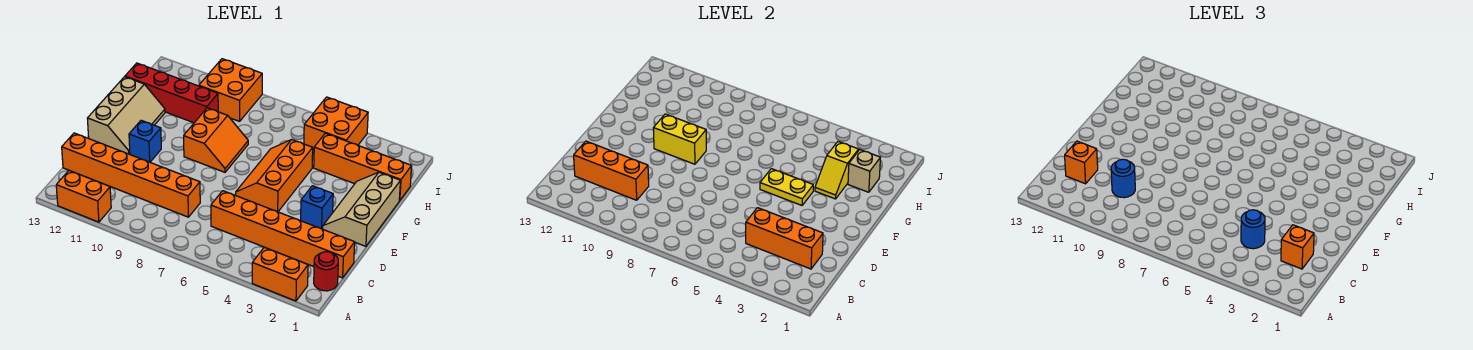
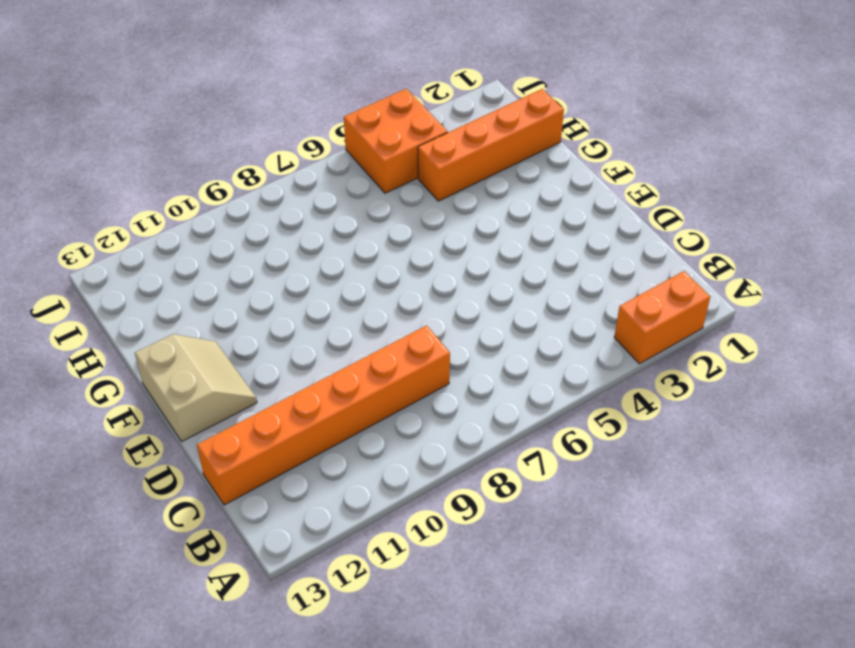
tan 2x2 slope [135,334,257,442] -> tan 2x3 slope [87,77,165,154]
none -> orange 1x2 brick [56,171,111,222]
none -> red 1x1 round brick [314,252,338,291]
none -> orange 1x6 brick [211,191,355,278]

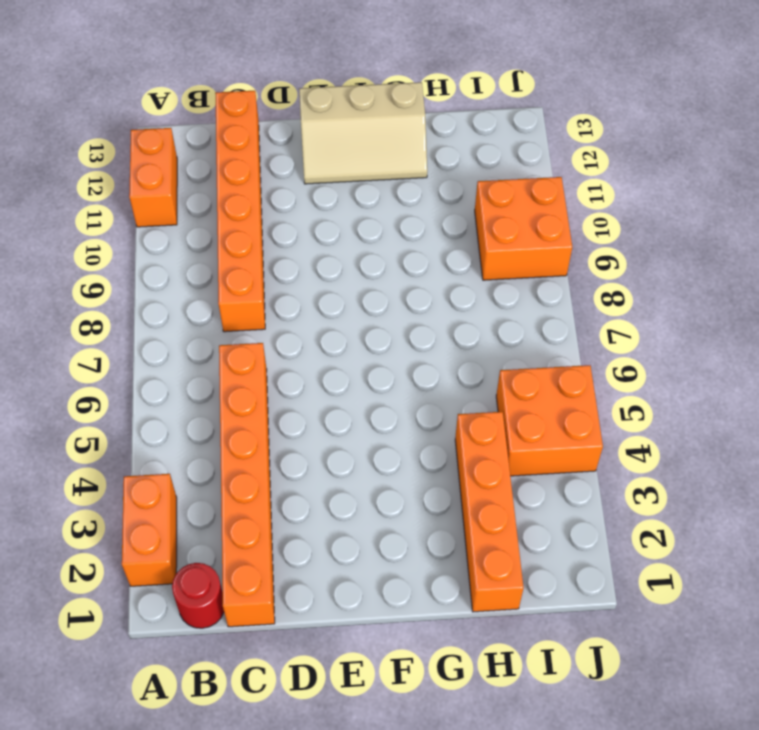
none -> tan 2x3 slope [323,172,400,246]
none -> blue 1x1 brick [301,186,333,229]
none -> orange 2x3 slope [236,140,313,212]

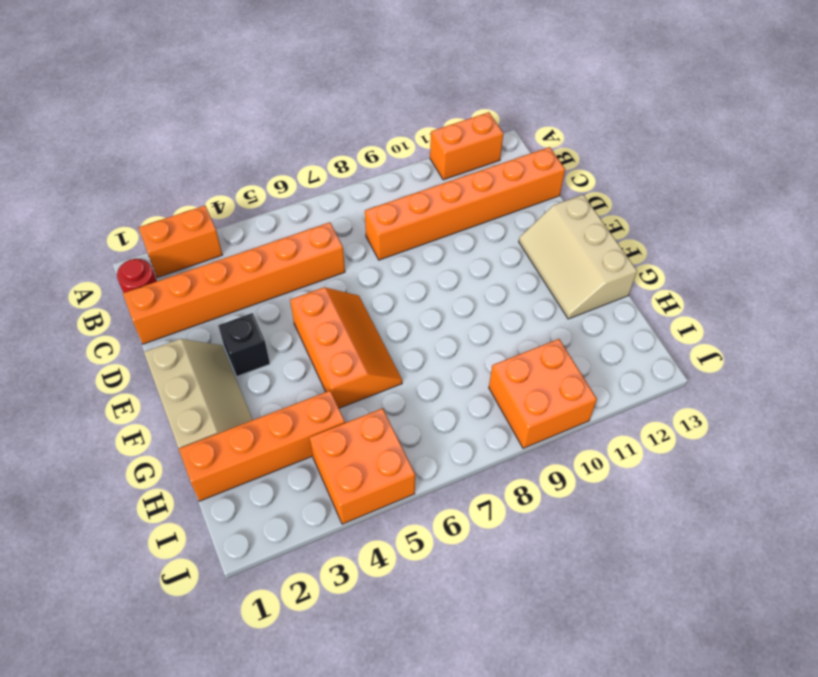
black 1x1 brick [218,313,270,376] -> blue 1x1 brick [301,186,333,229]
none -> blue 1x1 brick [129,120,161,162]
none -> orange 2x2 slope [184,108,248,172]
none -> red 1x4 brick [125,63,218,123]

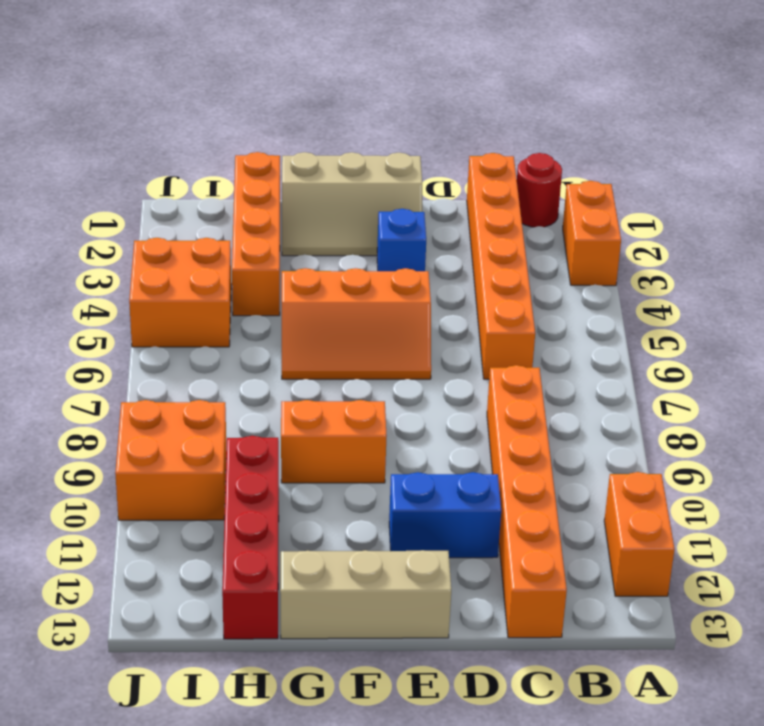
blue 1x2 brick [389,472,501,558] -> blue 1x1 brick [129,120,161,162]
none -> orange 1x3 brick [746,208,823,269]
none -> orange 1x3 brick [574,141,649,200]
none -> yellow 1x2 plate [760,169,813,205]

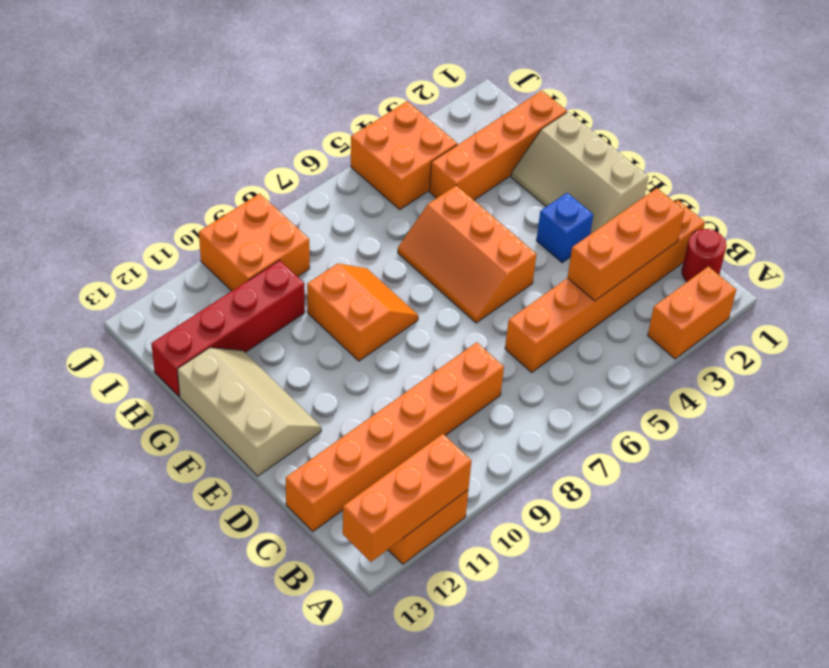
orange 1x3 brick [343,434,471,562] -> orange 1x3 brick moved to [574,141,649,200]
none -> blue 1x1 brick [129,120,161,162]
none -> yellow 1x2 plate [760,169,813,205]
none -> yellow 1x2 brick [653,114,706,164]

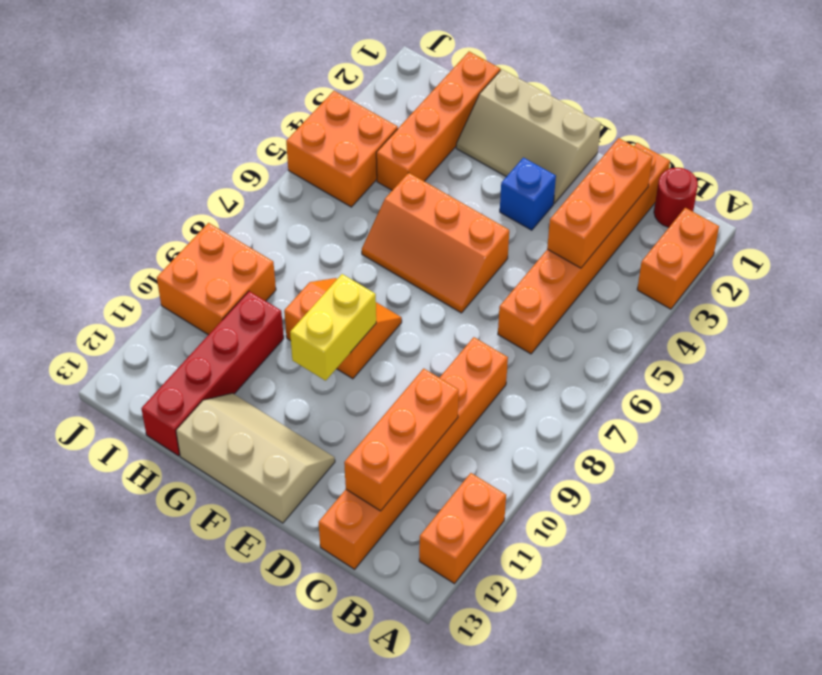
none -> blue 1x1 brick [129,120,161,162]
none -> yellow 1x2 plate [760,169,813,205]
none -> yellow 1x2 slope [815,142,859,199]

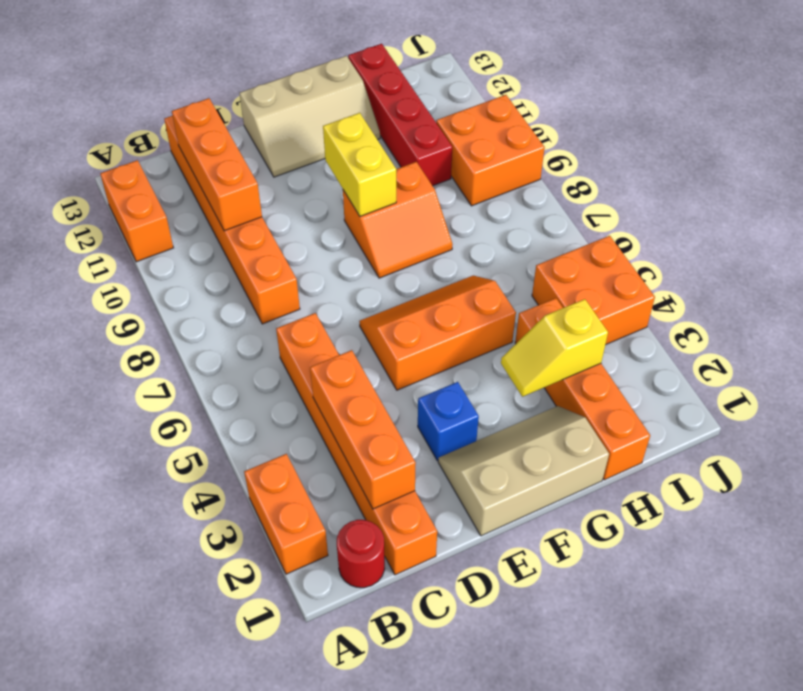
none -> blue 1x1 brick [129,120,161,162]
none -> yellow 1x2 plate [760,169,813,205]
none -> tan 1x1 brick [848,150,880,192]

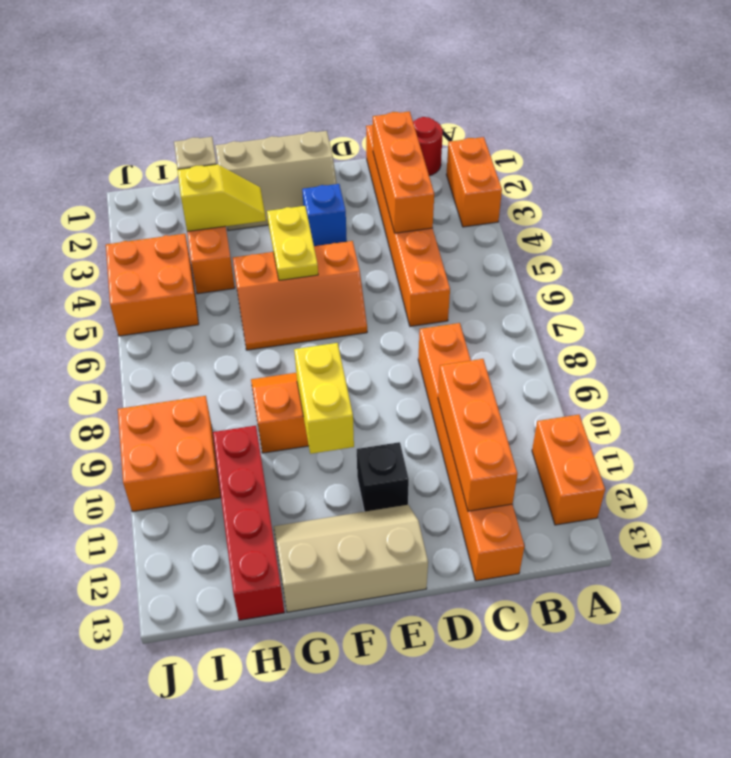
black 1x1 brick [357,442,409,512] -> blue 1x1 brick [129,120,161,162]
none -> orange 1x1 brick [1281,225,1314,269]
none -> blue 1x1 round brick [1241,210,1265,249]
none -> blue 1x1 round brick [1111,159,1135,198]

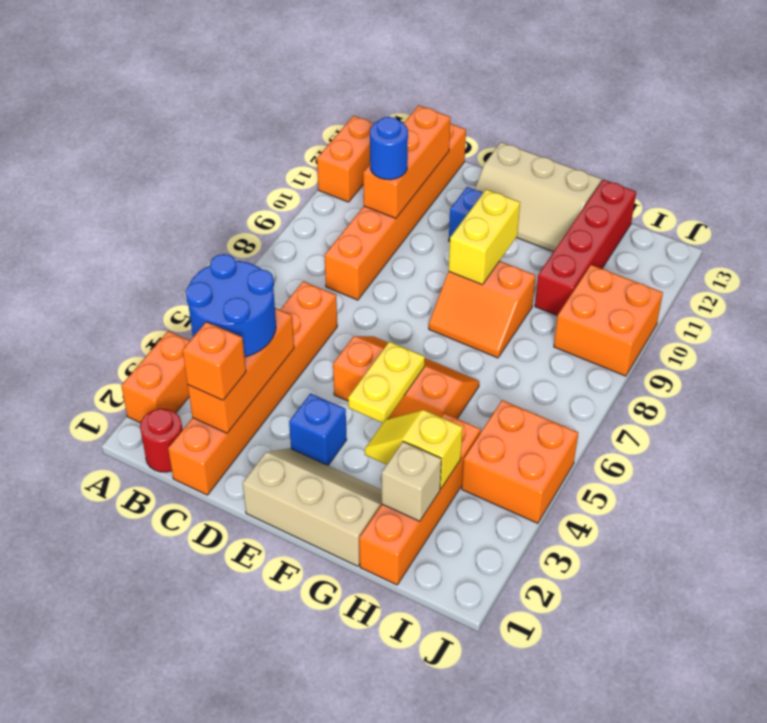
blue 2x2 round brick [185,254,276,357] -> blue 1x1 round brick [1241,210,1265,249]
none -> orange 1x1 brick [1065,141,1098,184]

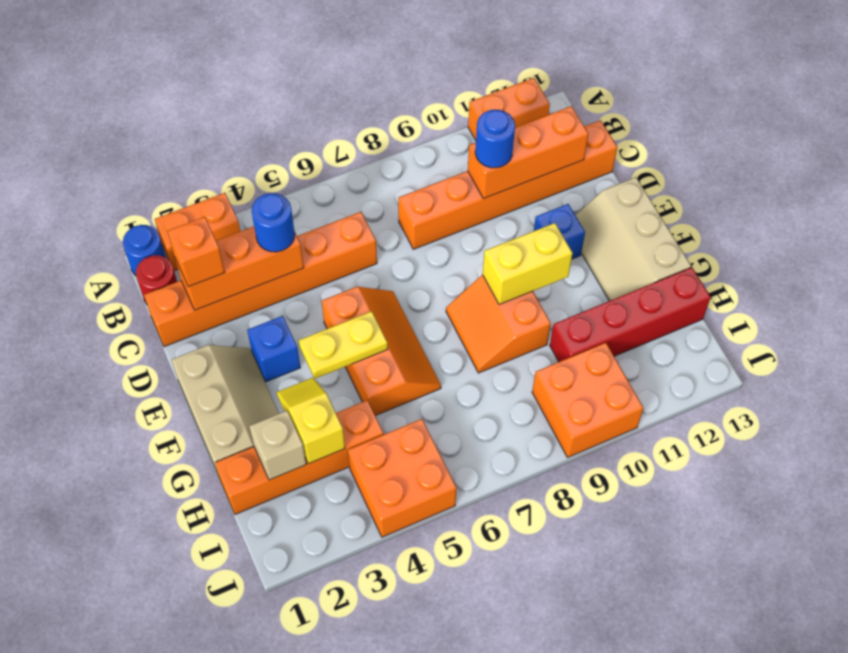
blue 1x1 round brick [123,225,165,275] -> none
none -> orange 1x1 brick [1065,141,1098,184]

